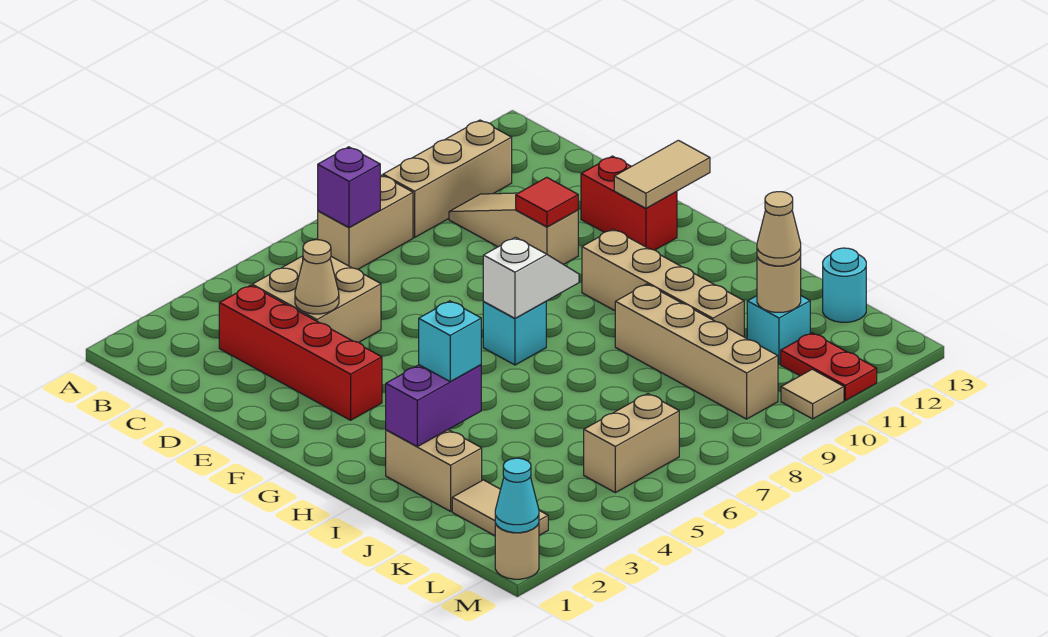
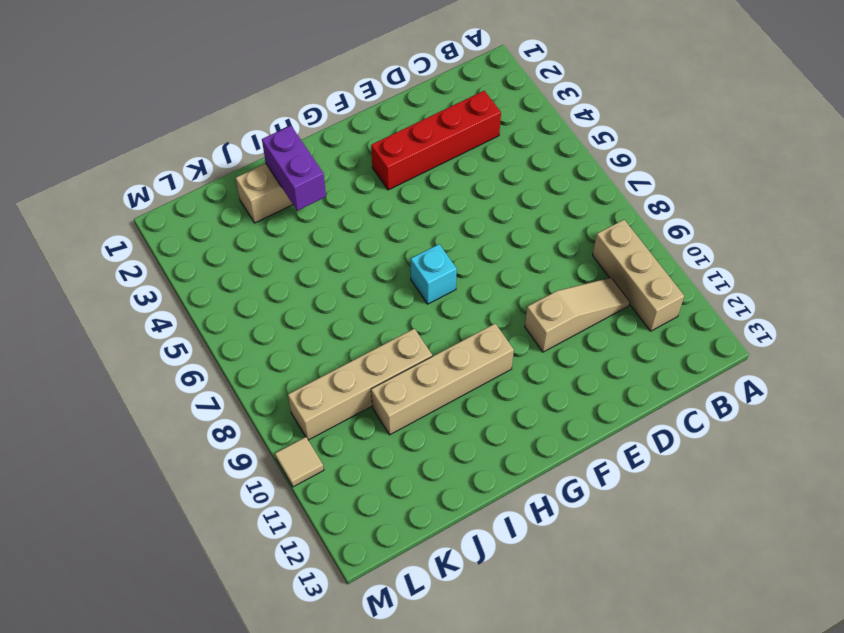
none -> tan 1x2 brick [318,175,413,269]
none -> tan 2x2 brick [252,256,381,342]
none -> red 1x2 brick [581,156,677,250]

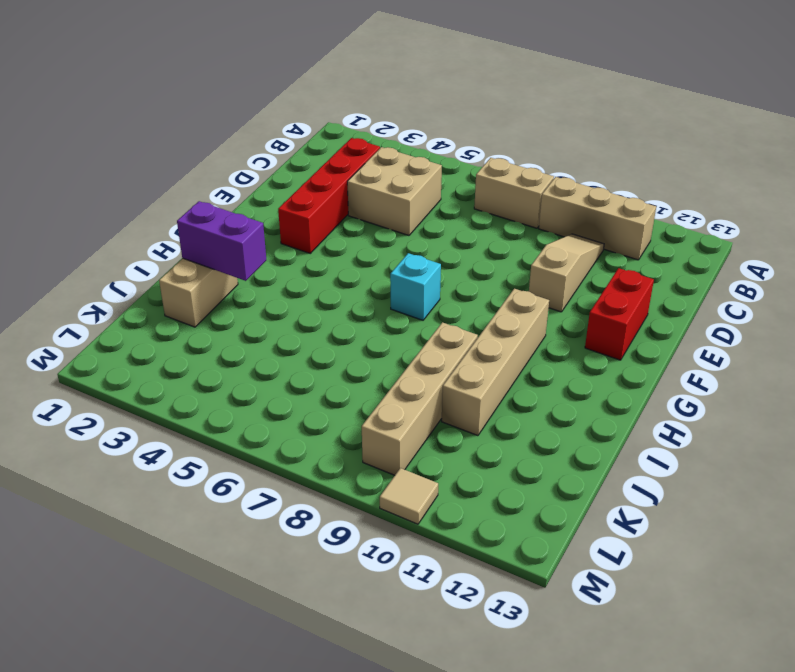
none -> tan 1x2 tile [452,480,548,536]
none -> cyan 1x1 brick [747,296,810,364]
none -> cyan 1x1 round brick [823,248,866,322]

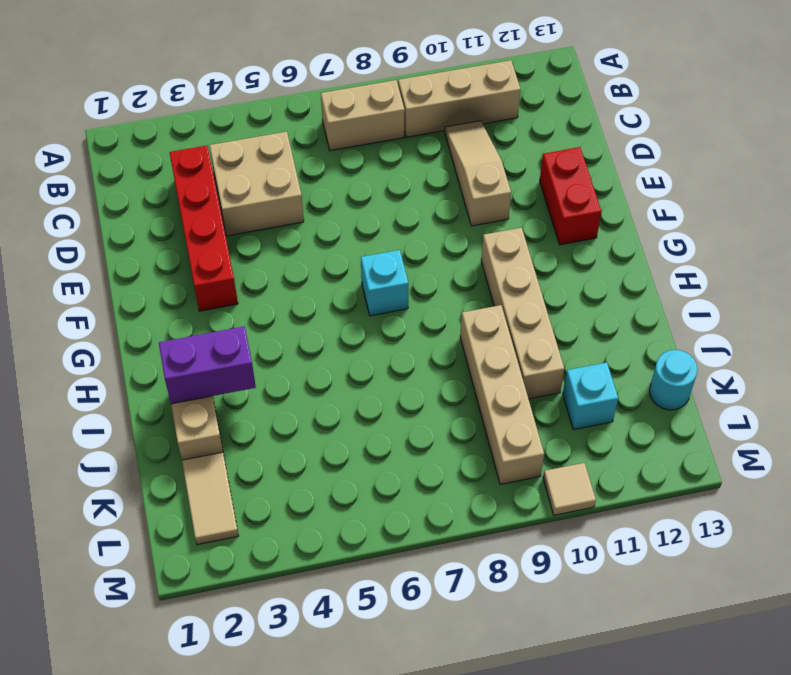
none -> tan 1x2 brick [584,394,679,493]
none -> red 1x2 plate [781,333,877,400]
none -> tan 1x1 round brick [495,523,539,579]

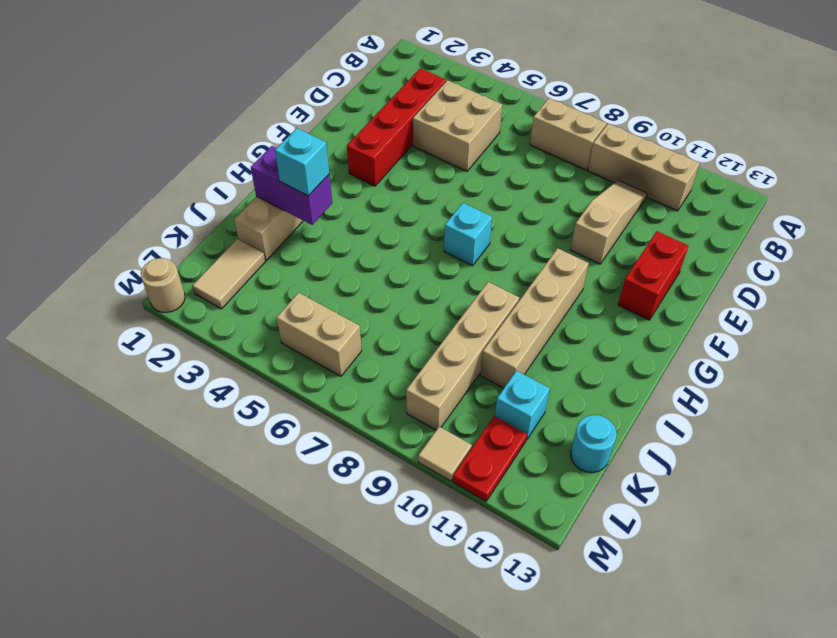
none -> purple 1x1 brick [318,147,380,228]
none -> tan 1x1 cone [295,240,339,314]
none -> red 1x1 tile [516,177,578,227]

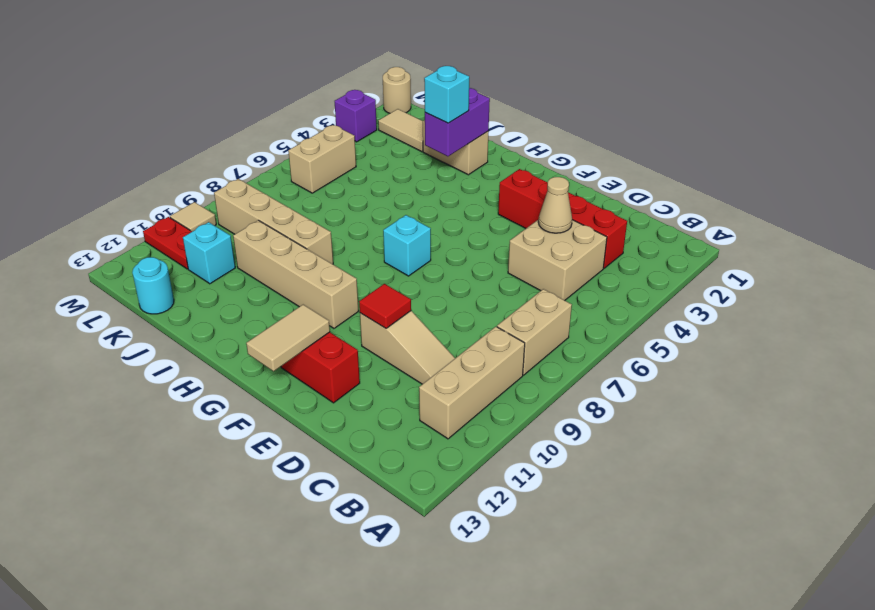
purple 1x1 brick [335,90,377,142] -> purple 1x1 brick moved to [318,147,380,228]
none -> white 1x2 slope [483,237,579,318]
none -> tan 1x1 round brick [757,256,801,312]
none -> cyan 1x1 cone [495,458,539,533]

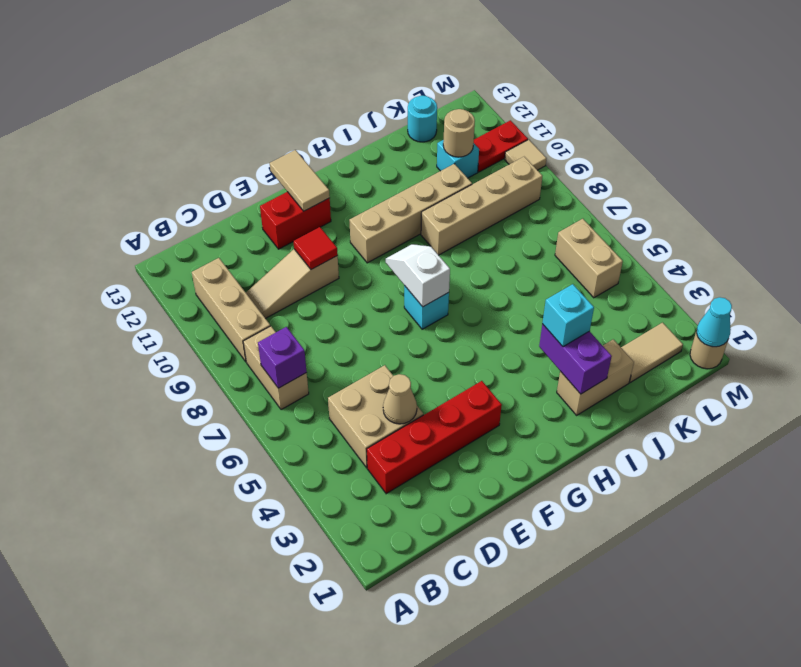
none -> tan 1x1 cone [757,192,801,266]

